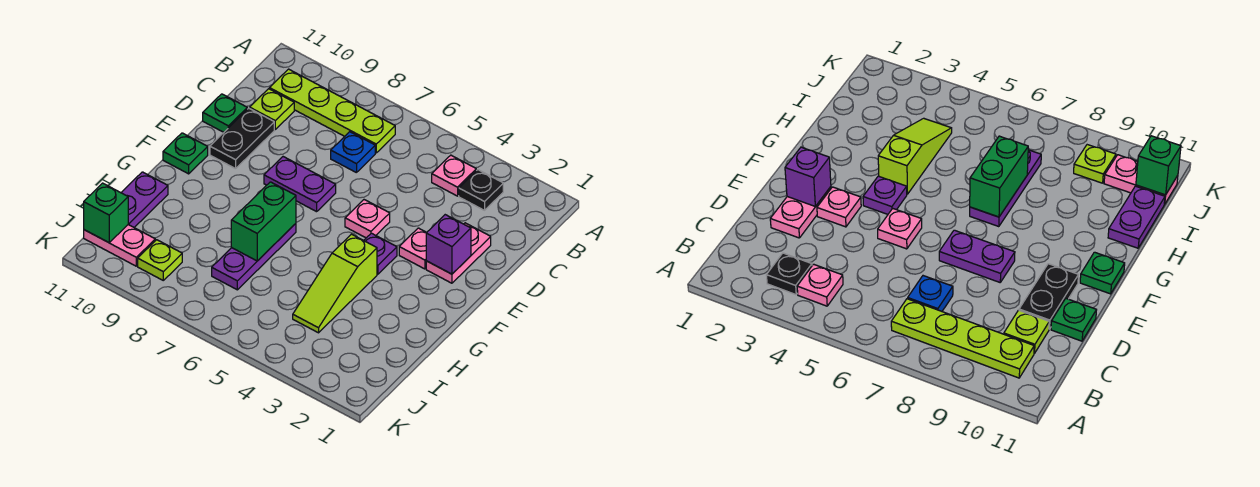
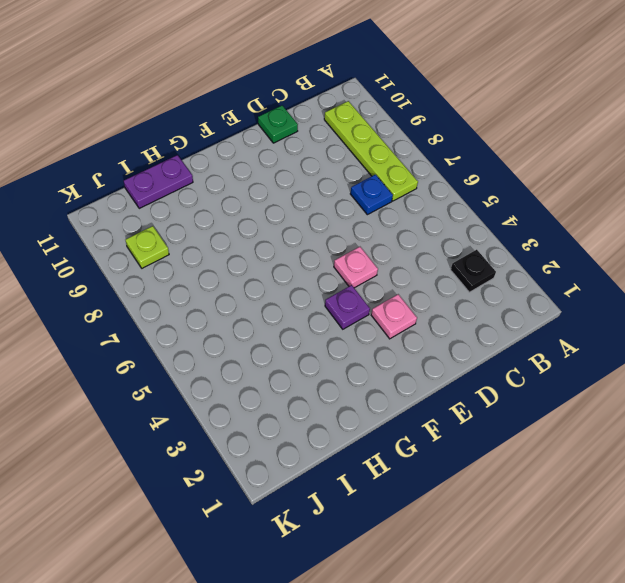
none -> pink 1x1 plate [432,155,476,196]
none -> lime 1x1 plate [250,89,294,129]
none -> pink 1x2 plate [426,223,491,283]

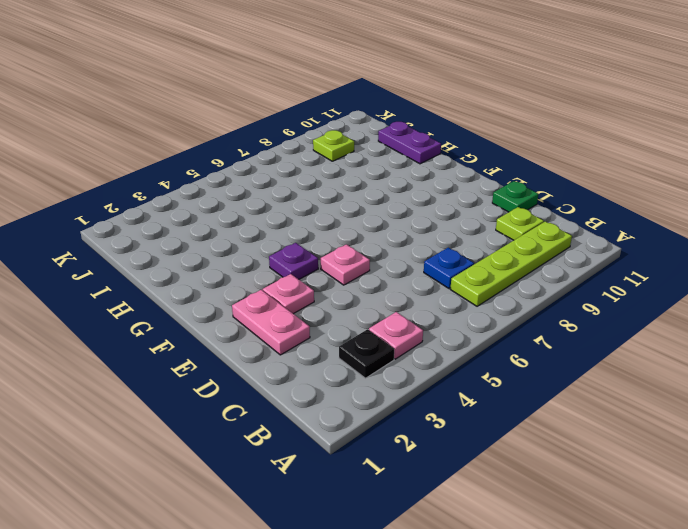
none -> black 1x2 plate [210,108,274,169]
none -> purple 1x2 plate [264,157,336,212]
none -> green 1x1 plate [163,133,208,174]

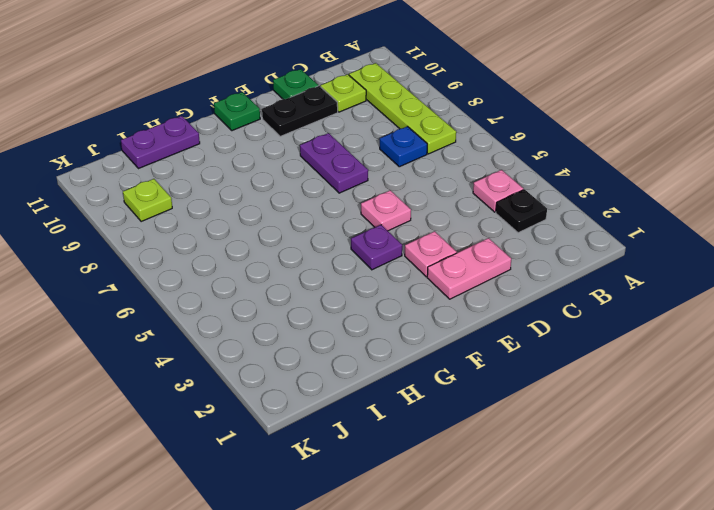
none -> lime 1x3 slope [293,234,377,333]
none -> purple 1x3 plate [212,224,296,290]
none -> pink 1x2 plate [84,225,155,266]

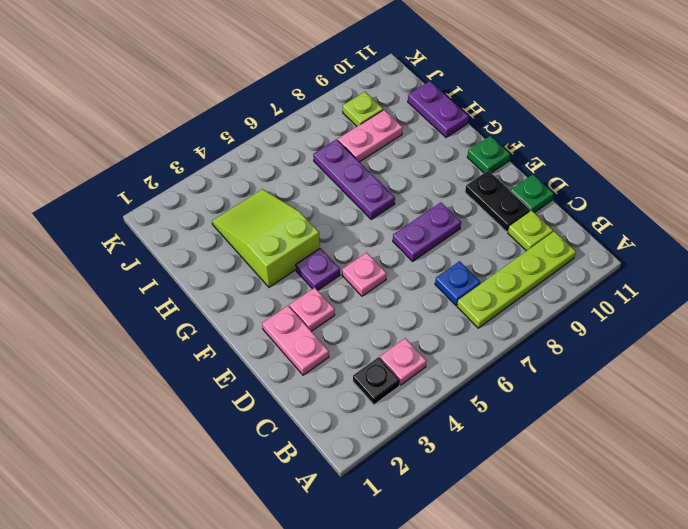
lime 2x3 slope [212,189,320,287] -> lime 1x3 slope [293,234,377,333]
pink 1x2 plate [338,110,403,162] -> pink 1x2 plate moved to [84,225,155,266]
none -> purple 1x1 brick [426,215,471,274]
none -> green 1x2 brick [231,182,296,261]
none -> green 1x1 brick [84,183,128,243]

